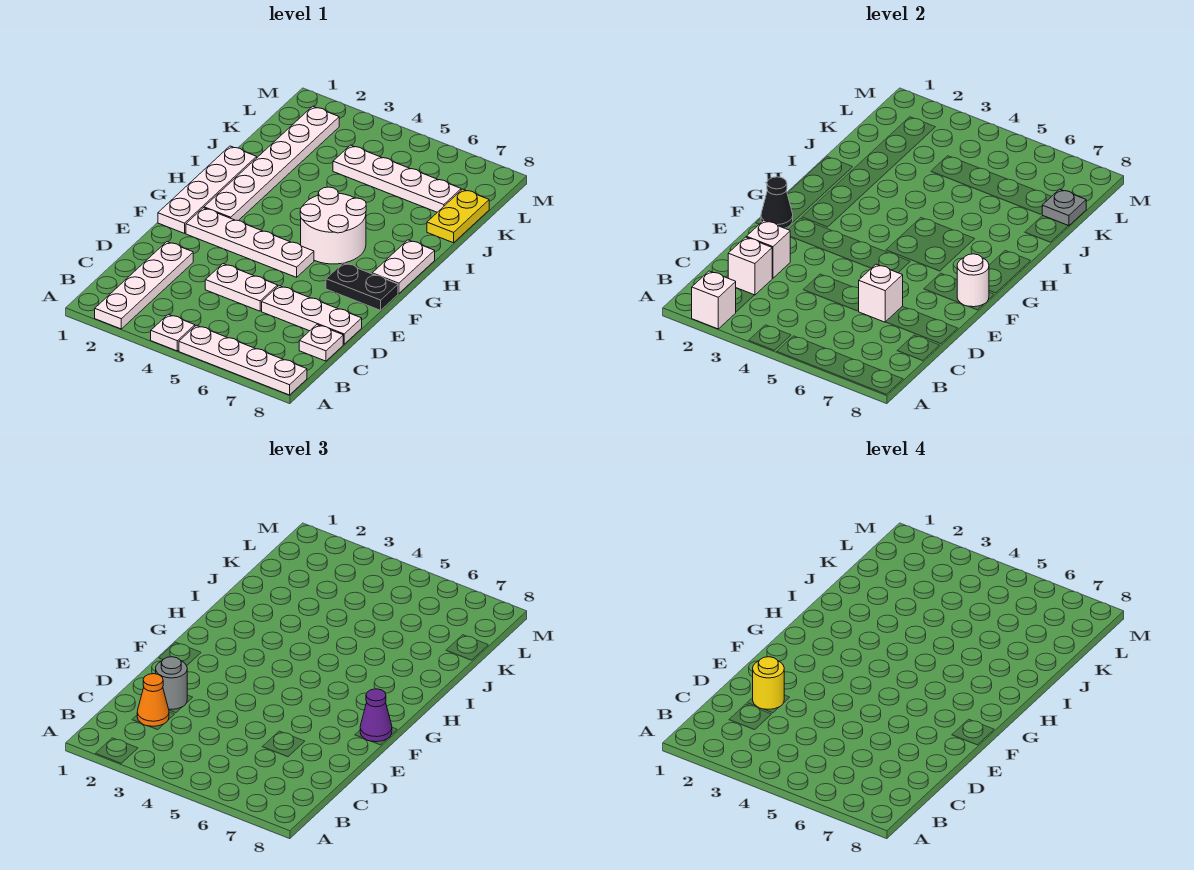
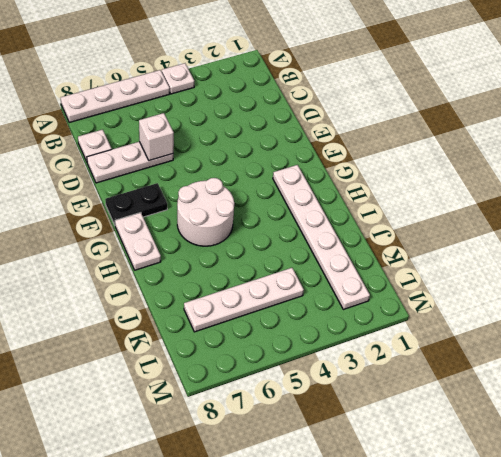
none -> white 1x4 plate [95,242,193,329]
none -> white 1x2 plate [205,264,278,311]
none -> white 1x4 plate [158,146,257,233]

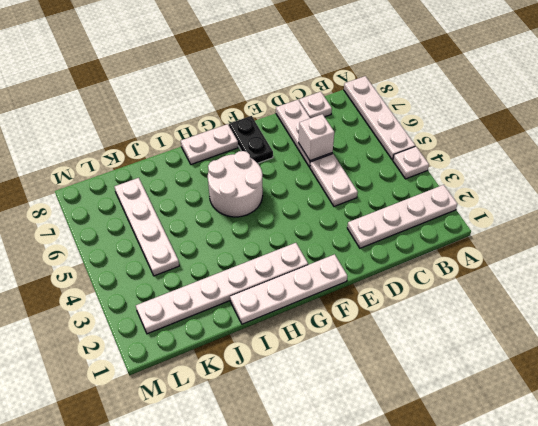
none -> white 1x4 plate [186,208,314,277]
none -> yellow 1x2 plate [427,189,489,243]
none -> white 1x1 brick [692,271,736,329]

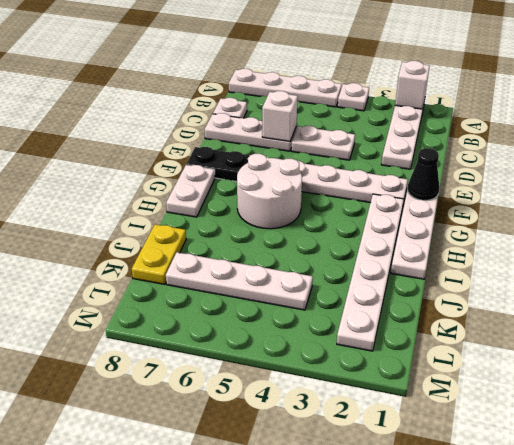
none -> white 1x1 brick [728,237,772,295]
none -> white 1x1 brick [746,220,790,278]
none -> white 1x1 round brick [957,254,989,307]

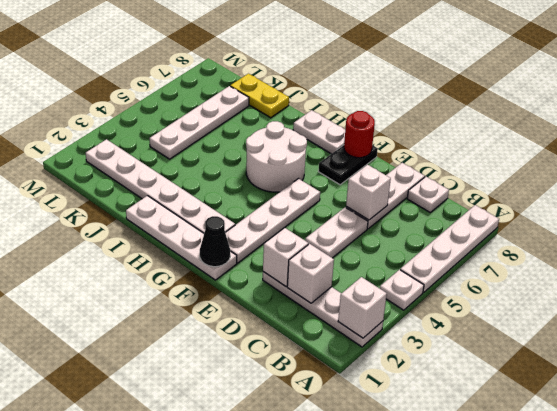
red 1x1 round brick [344,111,375,158] -> white 1x1 round brick [957,254,989,307]
none -> grey 1x1 plate [1042,189,1086,226]
none -> orange 1x1 cone [137,674,169,726]
none -> grey 1x1 round brick [156,657,187,709]

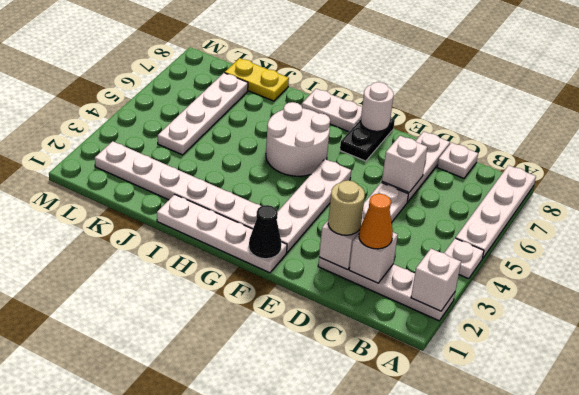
tan 1x1 round brick [328,180,365,235] -> grey 1x1 round brick [156,657,187,709]
none -> grey 1x1 plate [1042,189,1086,226]
none -> purple 1x1 cone [360,689,392,742]
none -> yellow 1x1 round brick [753,657,784,709]

